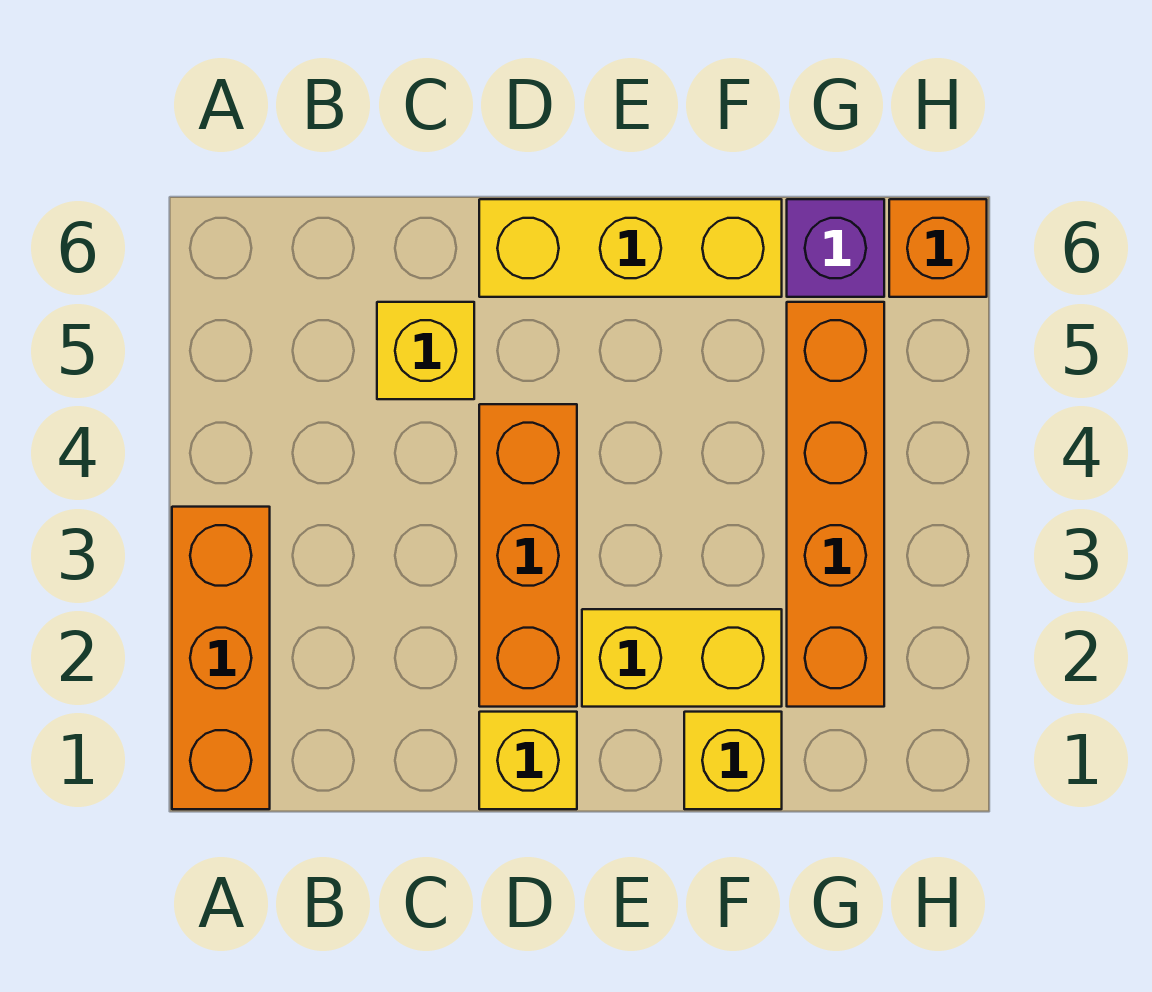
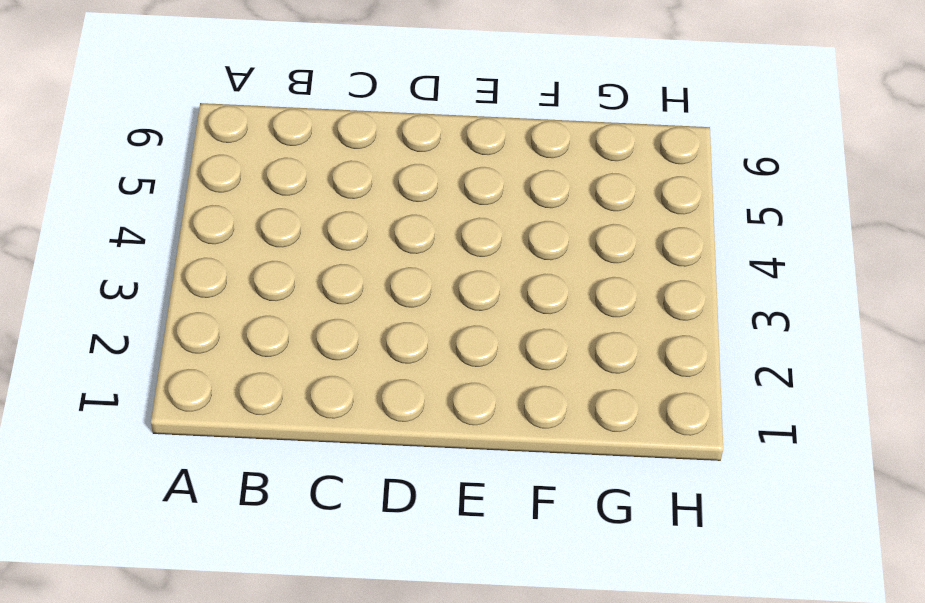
none -> orange 1x3 brick [172,507,270,809]
none -> yellow 1x1 brick [377,302,474,399]

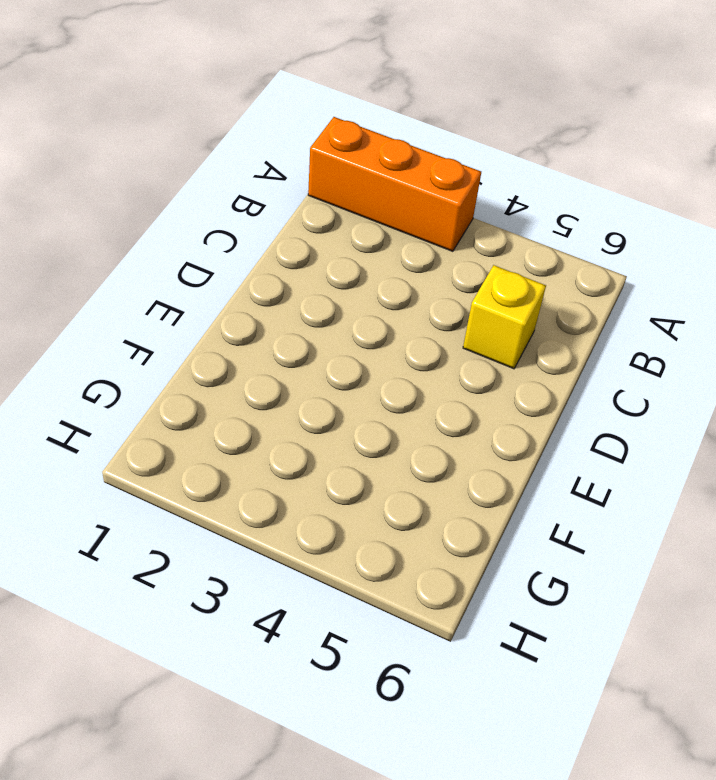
none -> yellow 1x1 brick [479,712,577,809]
none -> orange 1x3 brick [479,404,577,707]

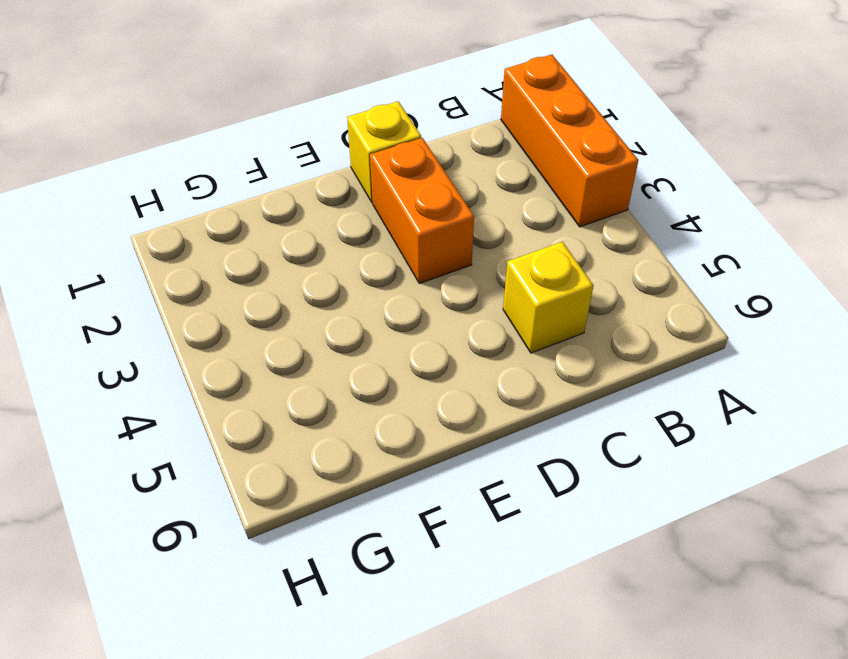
orange 1x2 brick [370,138,474,283] -> orange 1x3 brick [479,404,577,707]
none -> yellow 1x3 brick [479,199,782,297]
none -> yellow 1x2 brick [582,609,782,707]

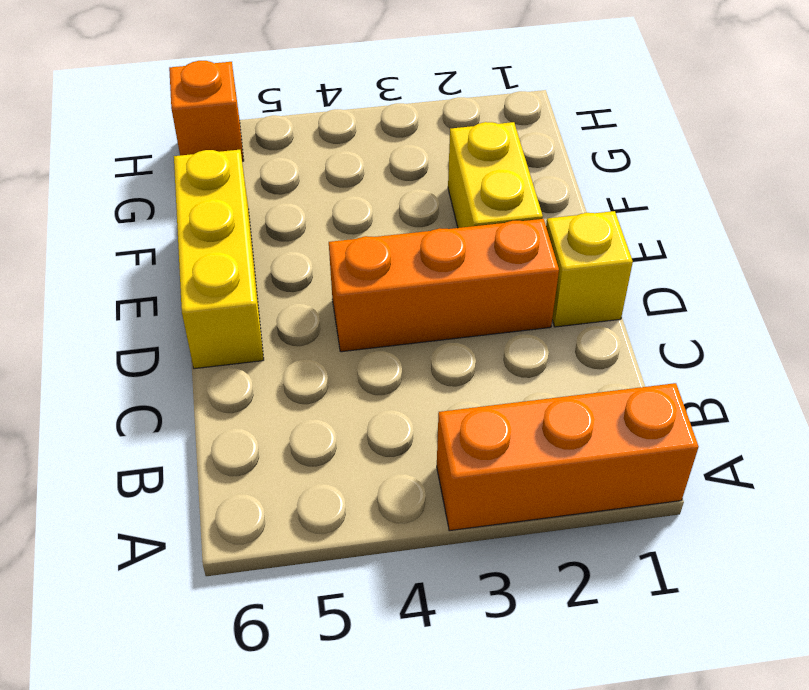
none -> yellow 1x1 brick [377,302,474,399]
none -> yellow 1x1 brick [684,712,782,809]

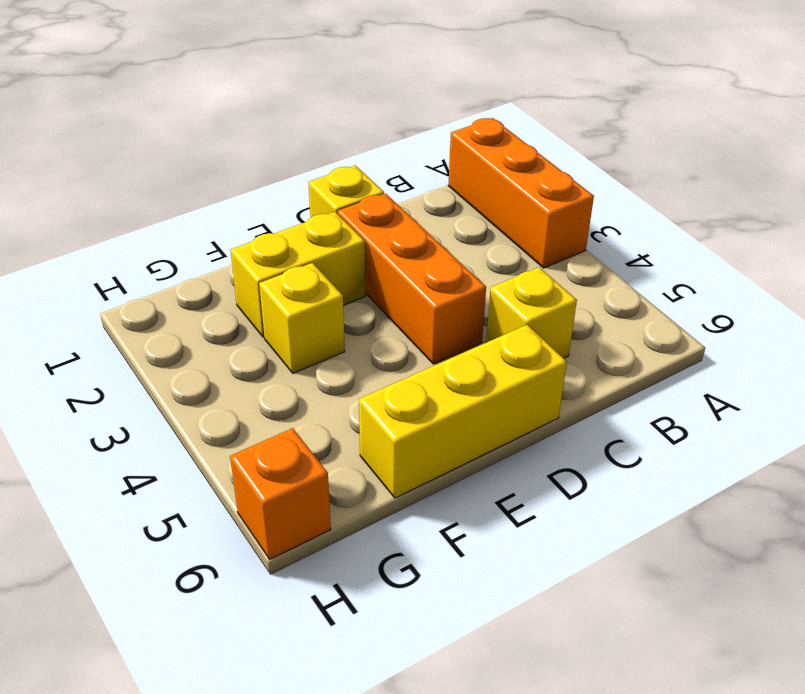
yellow 1x1 brick [259,263,345,373] -> yellow 1x1 brick moved to [684,712,782,809]
none -> orange 1x4 brick [787,302,884,707]
none -> purple 1x1 brick [787,199,884,297]

